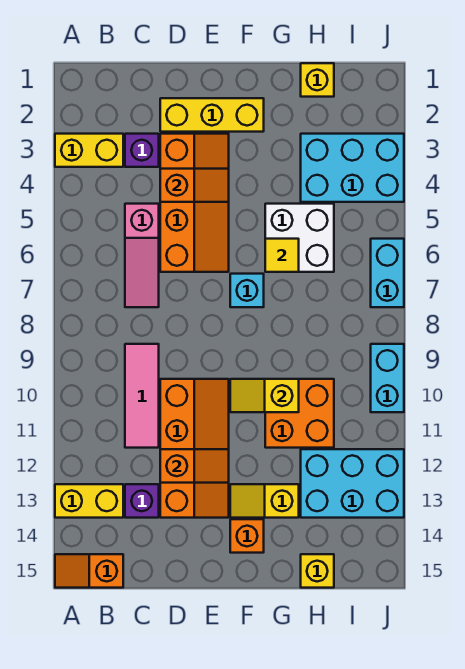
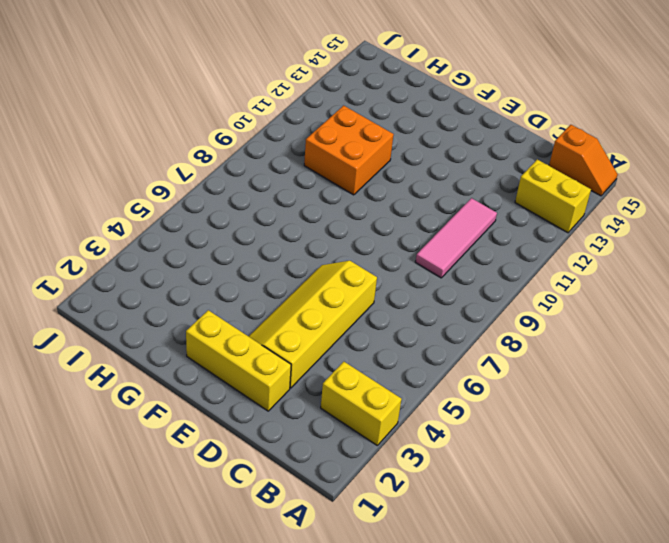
yellow 2x4 slope [249,261,377,388] -> orange 2x4 slope [160,134,229,272]
none -> purple 1x1 brick [125,134,159,167]
none -> pink 1x3 slope [125,204,159,307]
none -> purple 1x1 brick [125,484,159,518]

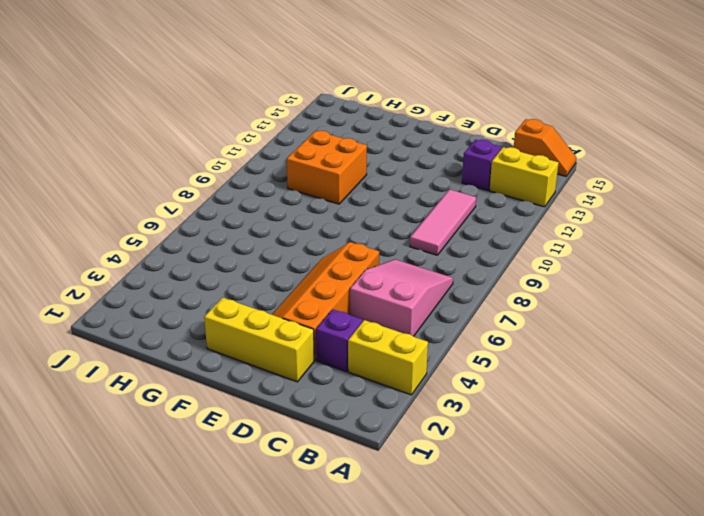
pink 2x3 slope [350,259,453,336] -> pink 1x3 slope [125,204,159,307]
none -> orange 2x4 slope [160,379,229,518]
none -> cyan 1x1 brick [230,274,264,307]
none -> yellow 1x2 slope [230,484,299,518]

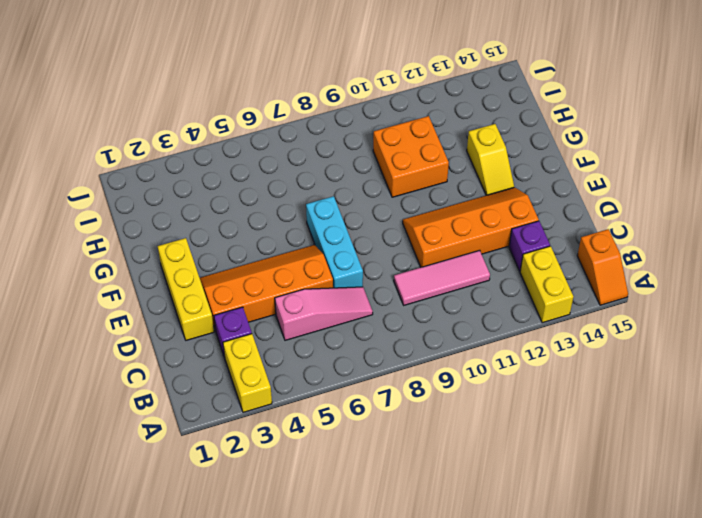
cyan 1x3 brick [306,196,363,288] -> cyan 1x1 brick [230,274,264,307]
none -> orange 1x1 brick [230,519,264,553]
none -> white 2x2 brick [265,204,334,272]
none -> yellow 1x1 brick [301,63,334,97]

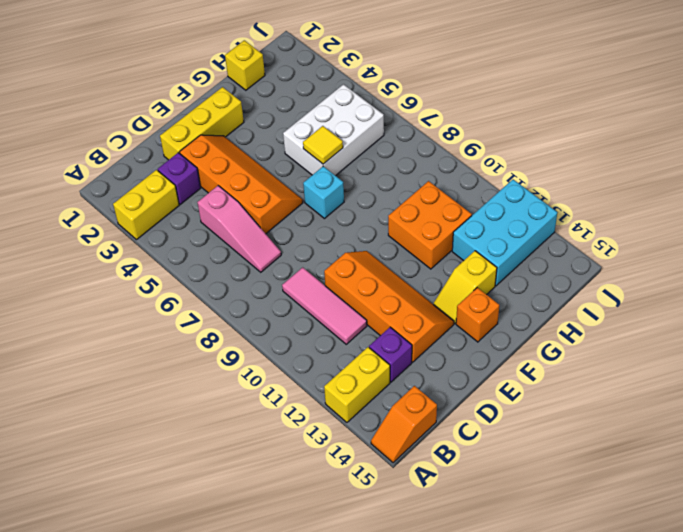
white 2x3 brick [283,84,384,176] -> white 2x2 brick [265,204,334,272]
none -> cyan 2x3 brick [301,134,404,202]
none -> yellow 1x1 brick [301,554,334,588]
none -> cyan 1x2 brick [371,239,404,307]

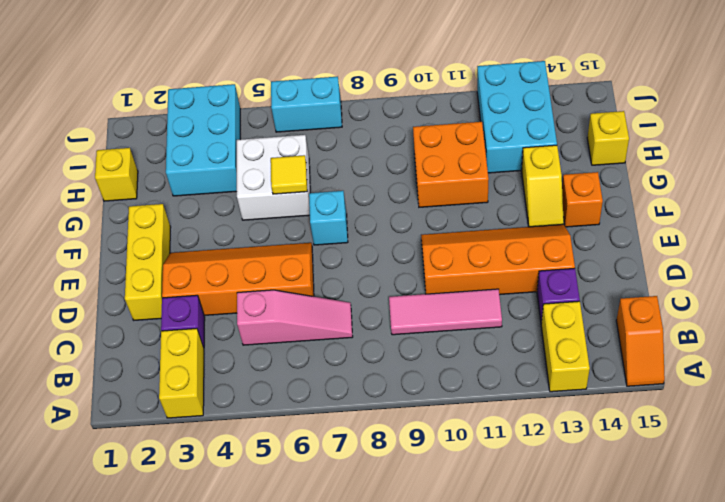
none -> cyan 1x2 brick [371,344,404,412]
none -> orange 1x2 slope [160,169,229,202]
none -> orange 1x2 slope [160,449,229,483]

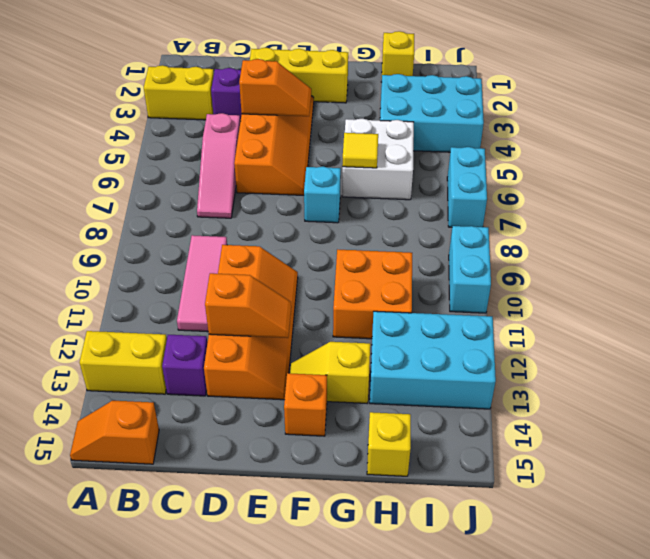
none -> yellow 1x2 slope [230,379,299,412]

